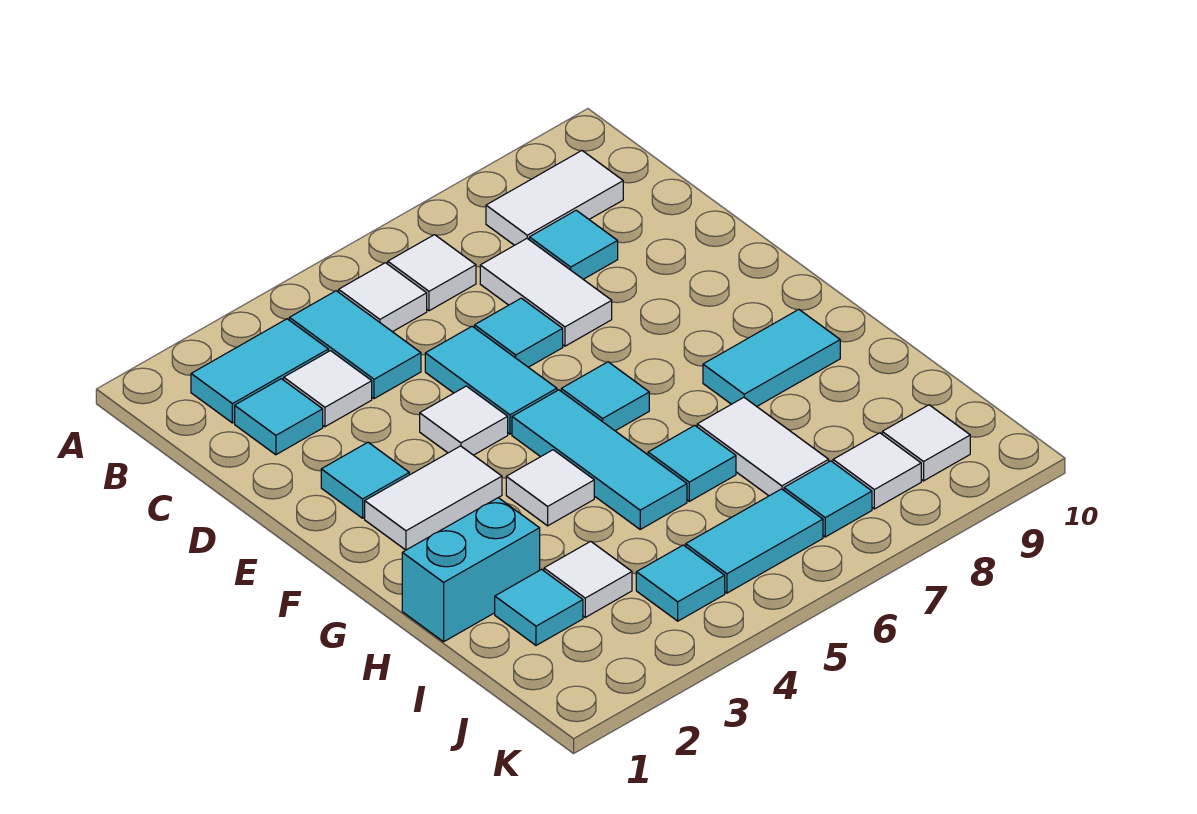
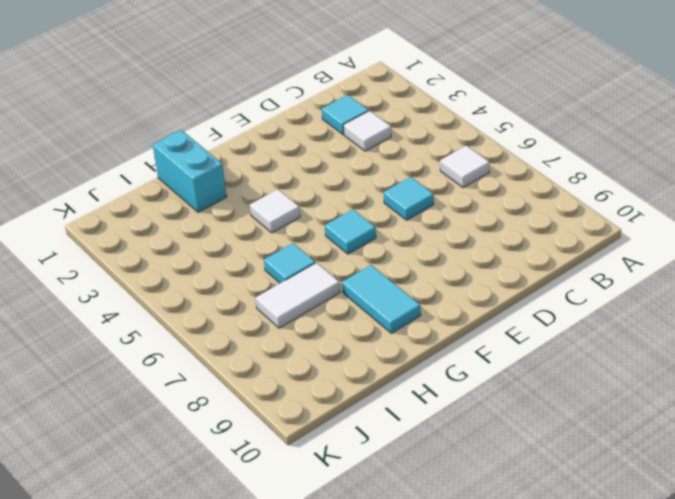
none -> cyan 1x2 tile [191,319,328,423]
none -> cyan 1x2 tile [289,291,421,399]
none -> white 1x1 tile [339,263,427,332]

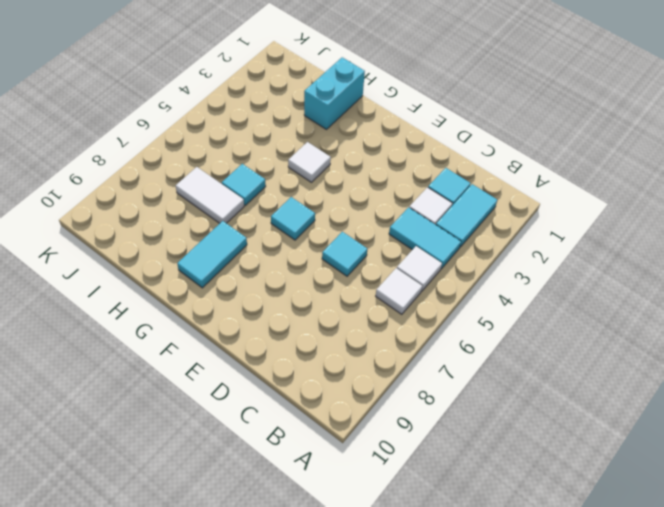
none -> white 1x2 tile [486,151,623,245]
none -> white 1x2 tile [480,239,612,346]
none -> cyan 1x1 tile [529,210,618,279]

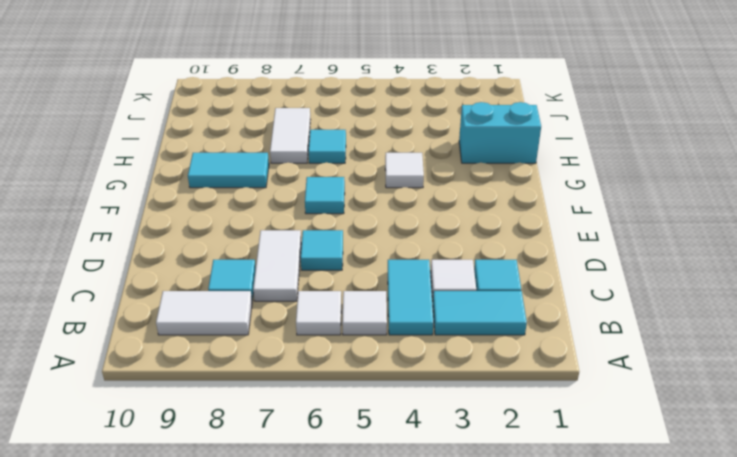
none -> cyan 1x2 tile [425,326,557,434]
none -> cyan 1x1 tile [321,442,409,518]
none -> white 1x1 tile [420,386,508,455]

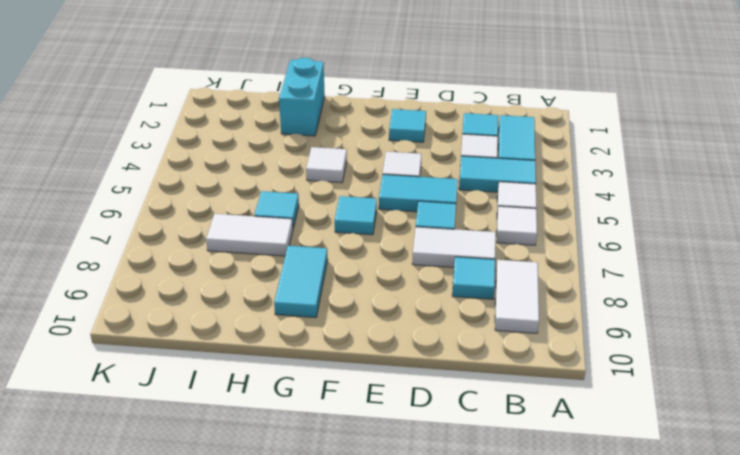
none -> white 1x2 tile [365,446,502,550]
none -> cyan 1x3 tile [512,390,687,529]
none -> cyan 1x1 tile [495,569,583,645]

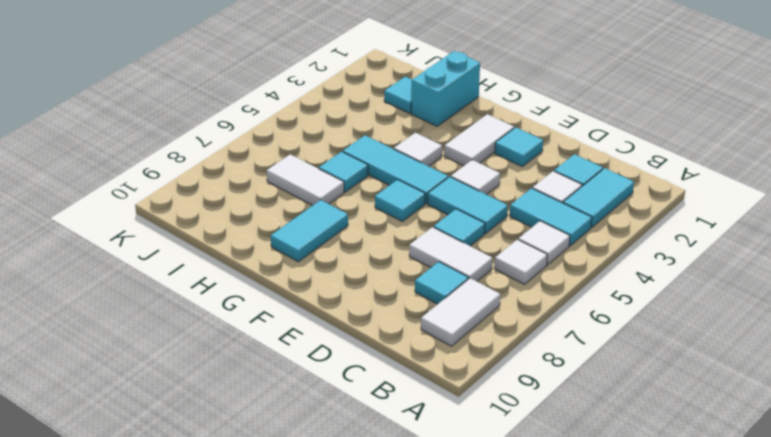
none -> white 1x1 tile [544,541,632,617]
none -> cyan 1x1 tile [636,545,725,621]
none -> cyan 1x2 tile [686,489,823,593]

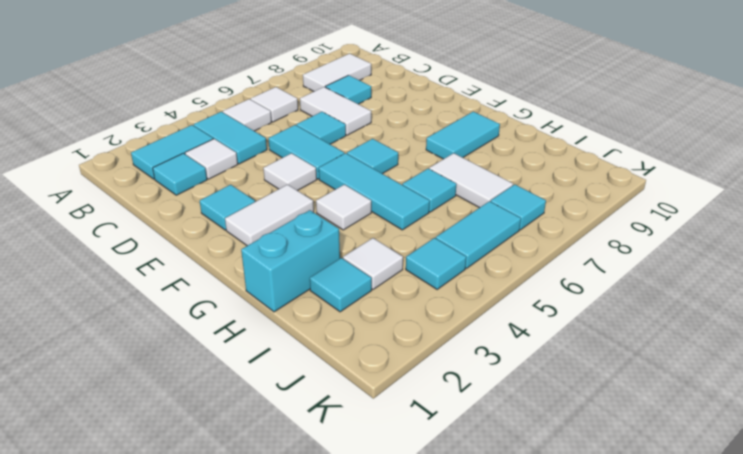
none -> white 1x1 tile [833,433,921,509]
none -> white 1x1 tile [882,405,970,481]

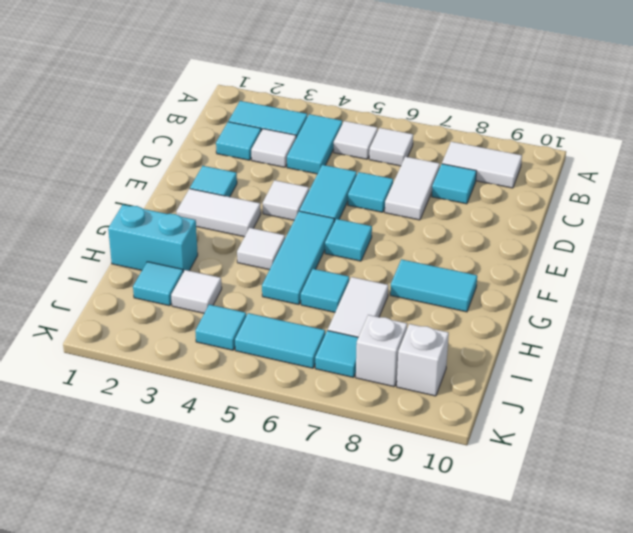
white 1x1 brick [356,315,407,387] -> white 1x1 tile [833,433,921,509]
white 1x1 brick [397,324,449,396] -> white 1x1 tile [882,405,970,481]

